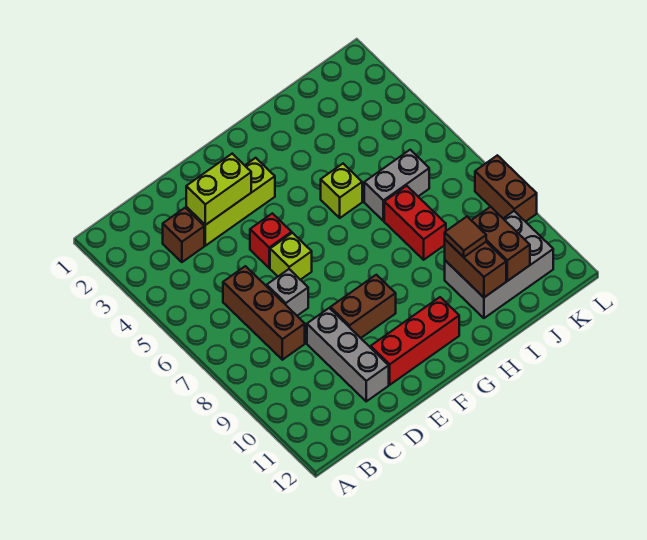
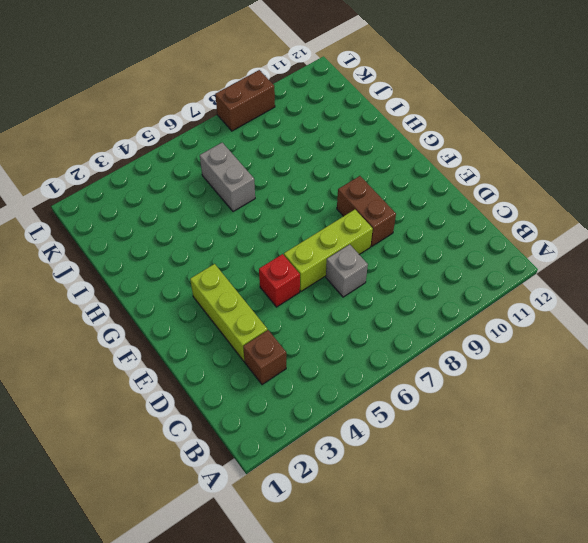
lime 1x3 brick [284,210,373,291] -> lime 1x1 brick [270,233,312,280]
none -> brown 1x3 brick [223,266,305,360]
none -> grey 1x3 brick [307,308,389,401]
none -> red 1x3 brick [371,297,459,385]

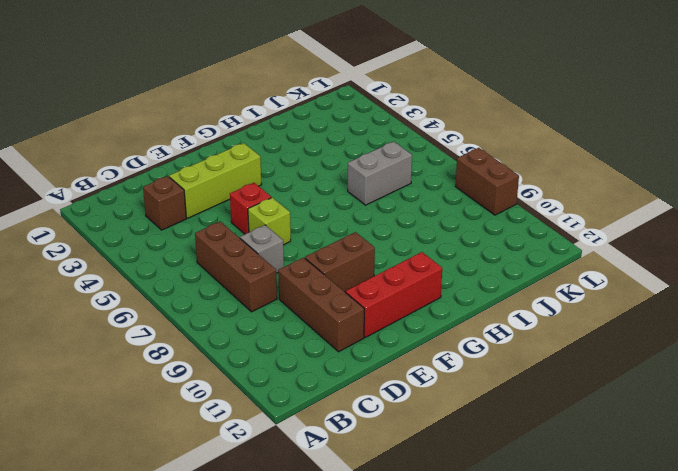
brown 1x3 brick [278,257,364,352] -> grey 1x3 brick [307,308,389,401]
none -> lime 1x1 brick [321,164,362,218]
none -> red 1x2 brick [384,186,446,260]
none -> grey 2x3 brick [445,211,553,318]

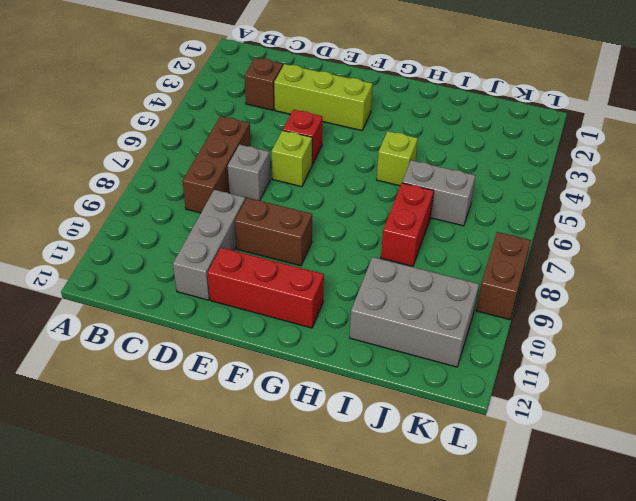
none -> lime 1x2 brick [186,154,251,225]
none -> brown 1x2 brick [445,240,506,297]
none -> brown 1x2 brick [471,207,530,281]

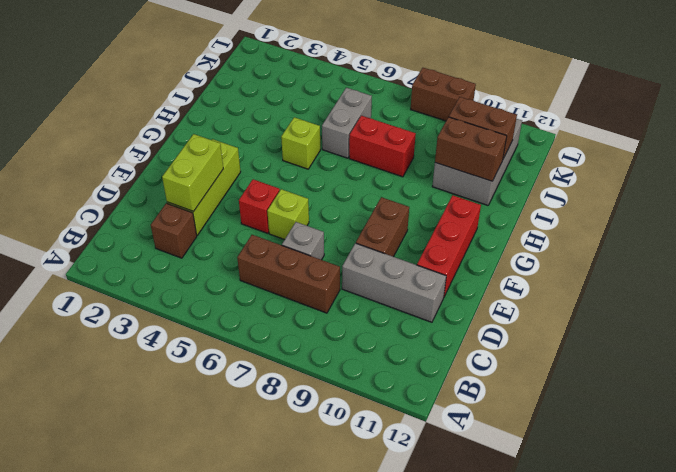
none -> brown 1x1 tile [445,217,486,257]

